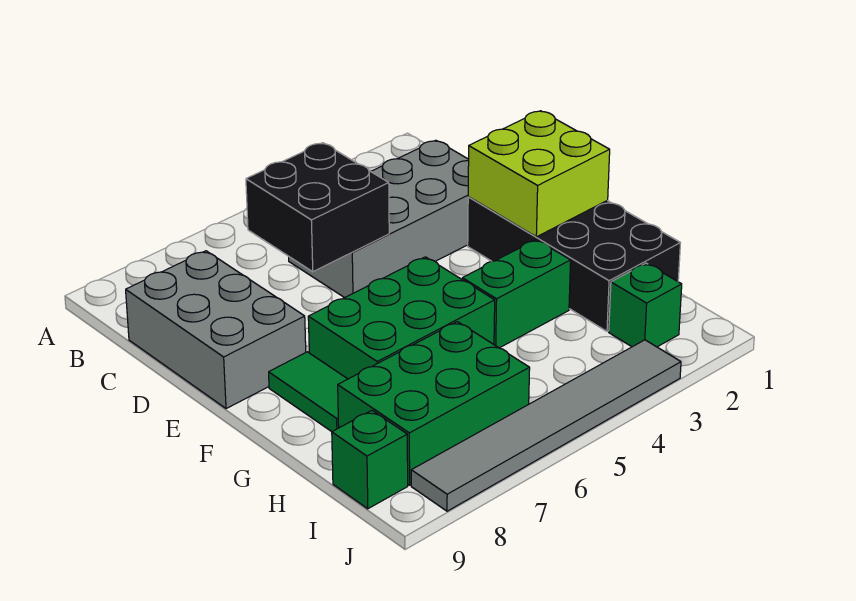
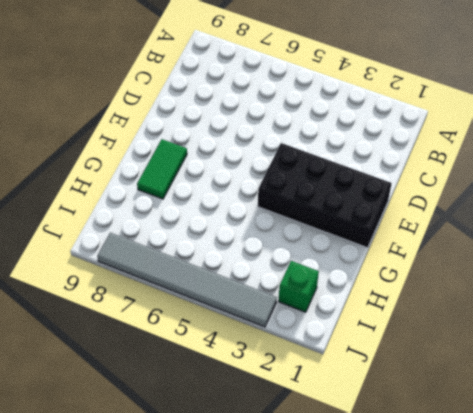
black 2x4 brick [258,143,392,248] -> black 2x4 brick turned to [468,197,680,331]
none -> grey 2x4 brick [289,140,469,298]
none -> grey 2x3 brick [126,251,306,409]
none -> green 2x3 brick [308,257,495,379]

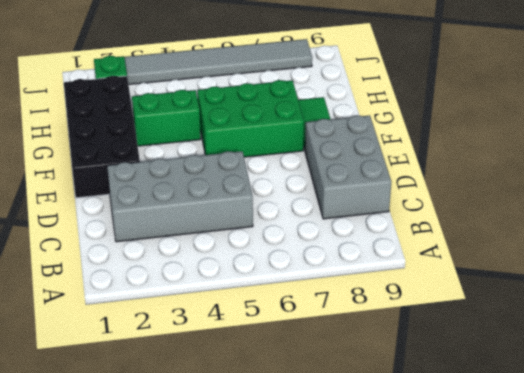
none -> green 2x3 brick [338,322,530,485]
none -> green 1x1 brick [332,410,408,509]
none -> black 2x2 brick [246,143,389,272]

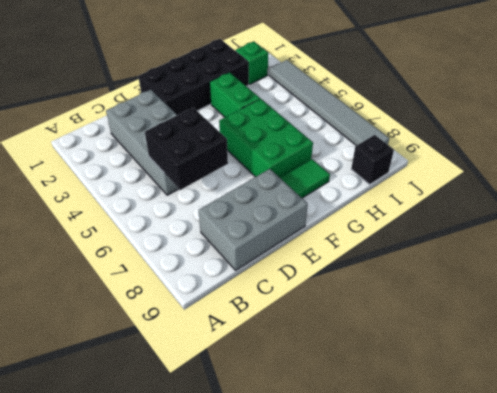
black 1x1 brick [351,135,394,184] -> green 1x1 brick [332,410,408,509]
none -> green 2x3 brick [338,322,530,485]
none -> lime 2x2 brick [468,111,610,237]

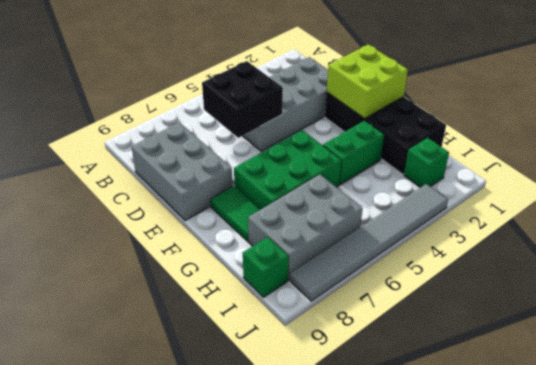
grey 2x3 brick [248,174,363,280] -> green 2x3 brick [338,322,530,485]

